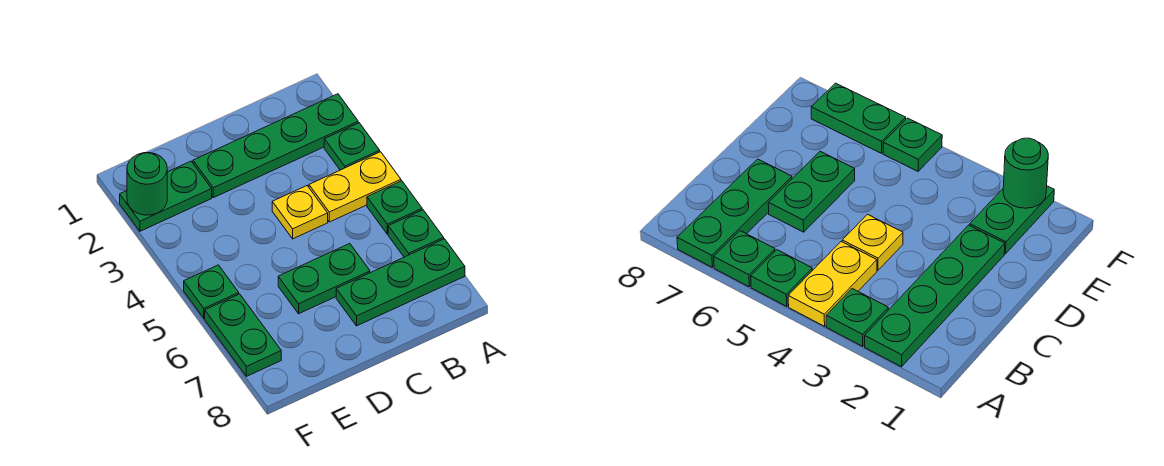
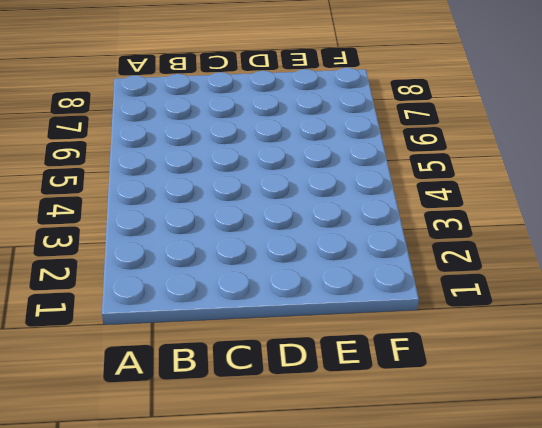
none -> green 1x4 plate [193,94,358,198]
none -> green 1x1 plate [324,123,380,170]
none -> yellow 1x2 plate [309,152,401,222]

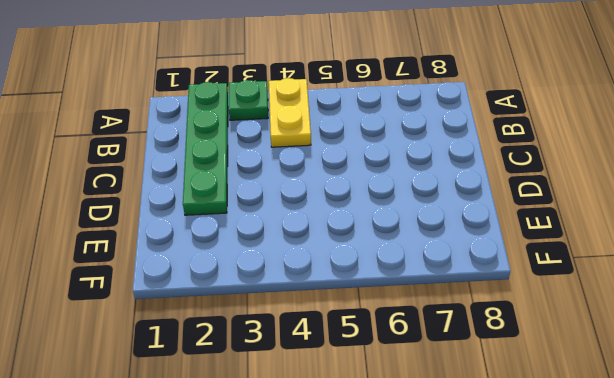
none -> green 1x1 plate [367,181,422,234]
none -> green 1x1 plate [388,210,444,257]
none -> green 1x3 plate [336,239,465,326]

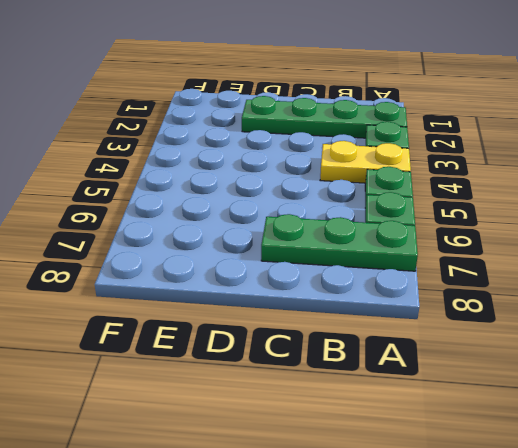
none -> yellow 1x1 plate [272,186,328,239]
none -> green 1x2 plate [278,244,370,314]
none -> green 1x2 plate [120,161,212,231]

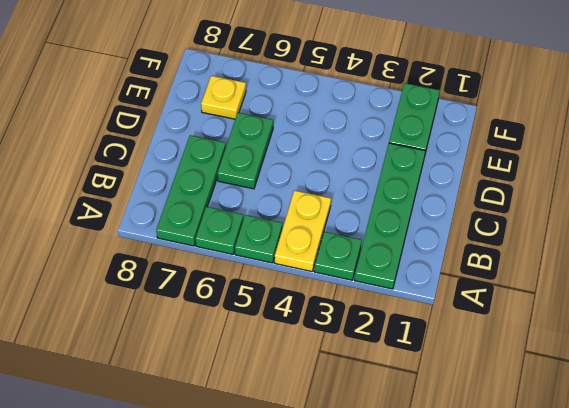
yellow 1x1 plate [201,76,246,119] -> yellow 1x1 plate moved to [272,186,328,239]
none -> green 1x1 plate [184,265,239,318]
none -> green 1x2 plate [205,294,281,376]
none -> green 1x1 round brick [127,153,167,215]

